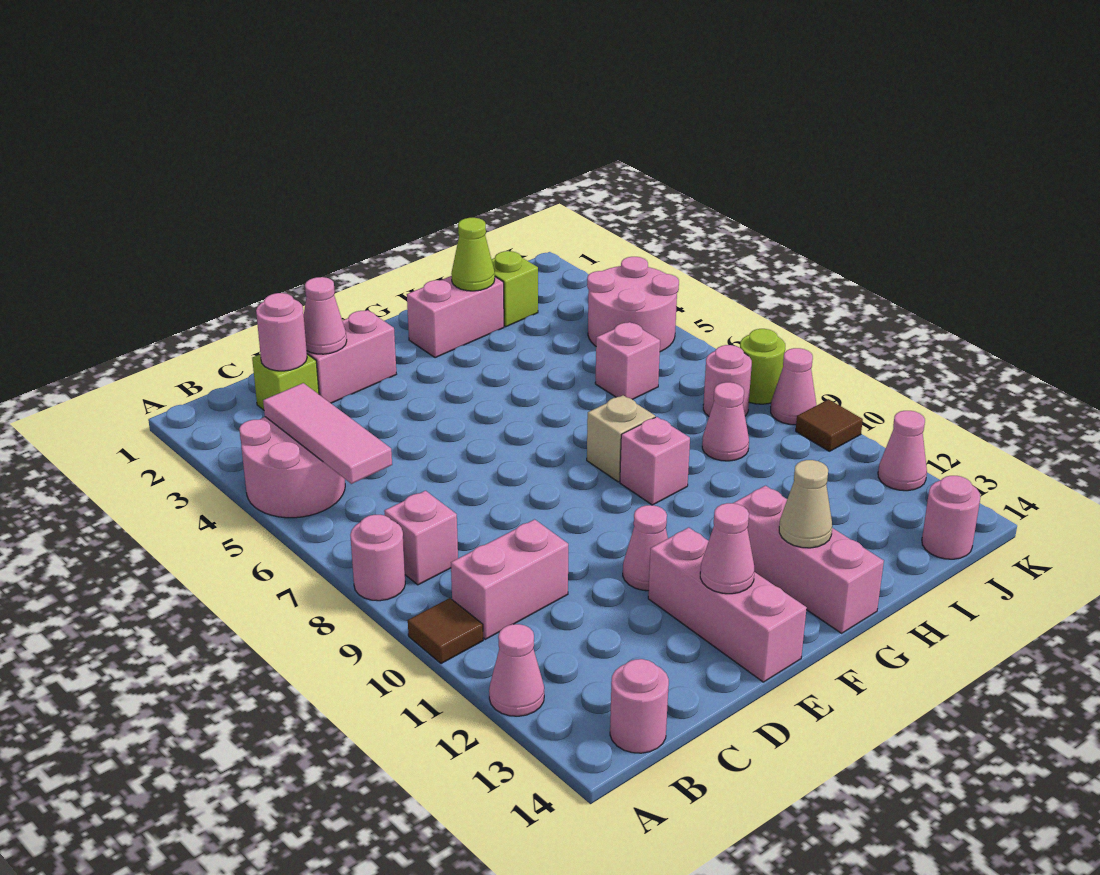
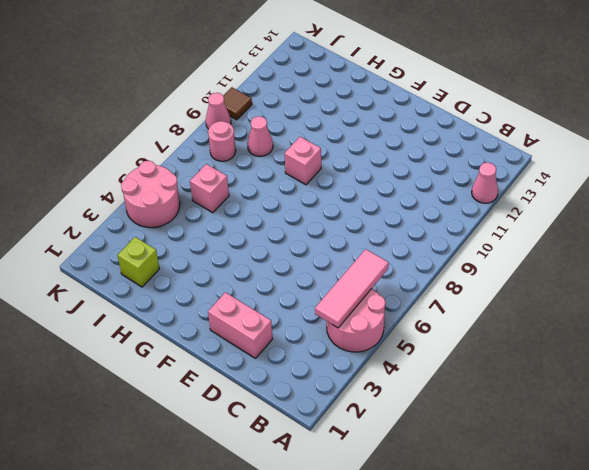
none -> pink 1x1 round brick [350,515,405,601]
none -> brown 1x1 tile [408,598,483,664]
none -> pink 1x1 brick [384,491,458,585]
none -> pink 1x2 brick [451,519,568,639]

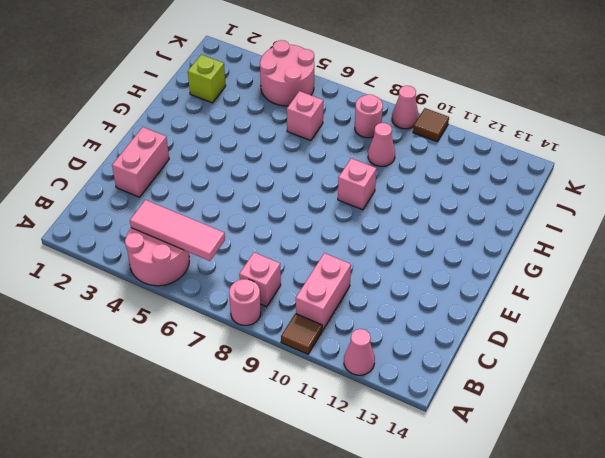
none -> pink 1x1 round brick [610,659,669,753]
none -> lime 1x1 brick [252,354,319,410]
none -> pink 1x1 cone [623,505,668,591]
none -> pink 1x3 brick [648,527,807,682]

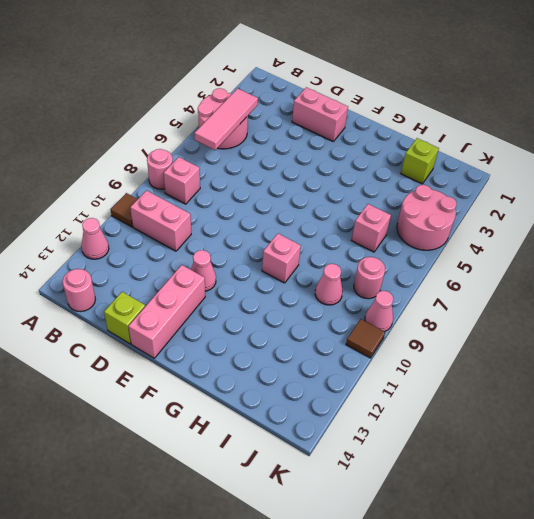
lime 1x1 brick [104,292,145,344] -> lime 1x1 brick moved to [252,354,319,410]
none -> pink 1x2 brick [407,276,504,358]
none -> tan 1x1 brick [587,395,655,482]
none -> pink 1x3 brick [734,486,884,633]
none -> pink 1x1 round brick [922,476,980,559]

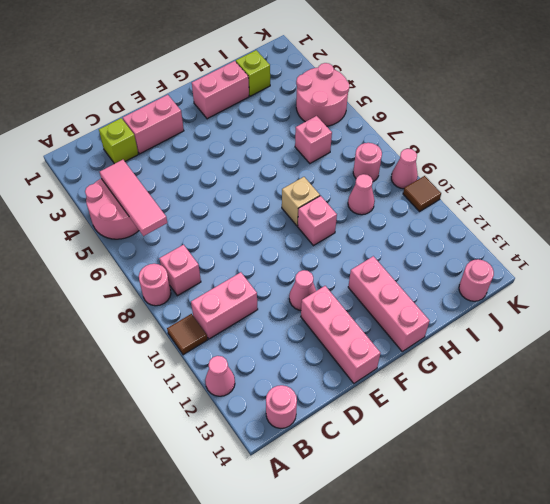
none -> lime 1x1 round brick [740,329,785,404]
none -> pink 1x1 cone [878,411,927,491]
none -> pink 1x1 round brick [256,293,307,371]
none -> pink 1x1 cone [304,277,347,354]

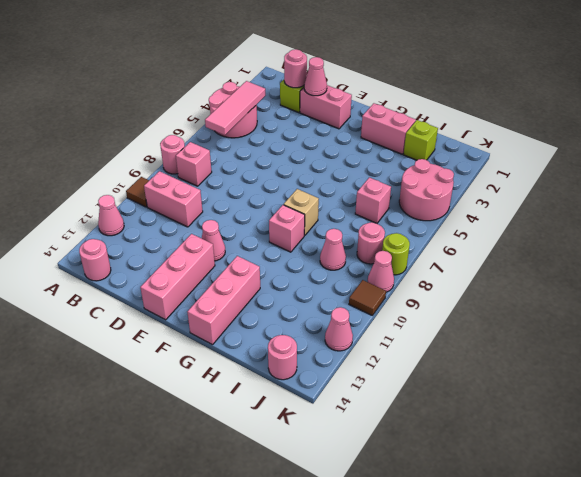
none -> pink 1x1 cone [700,503,754,594]
none -> tan 1x1 cone [779,460,832,548]
none -> lime 1x1 cone [451,218,495,291]

